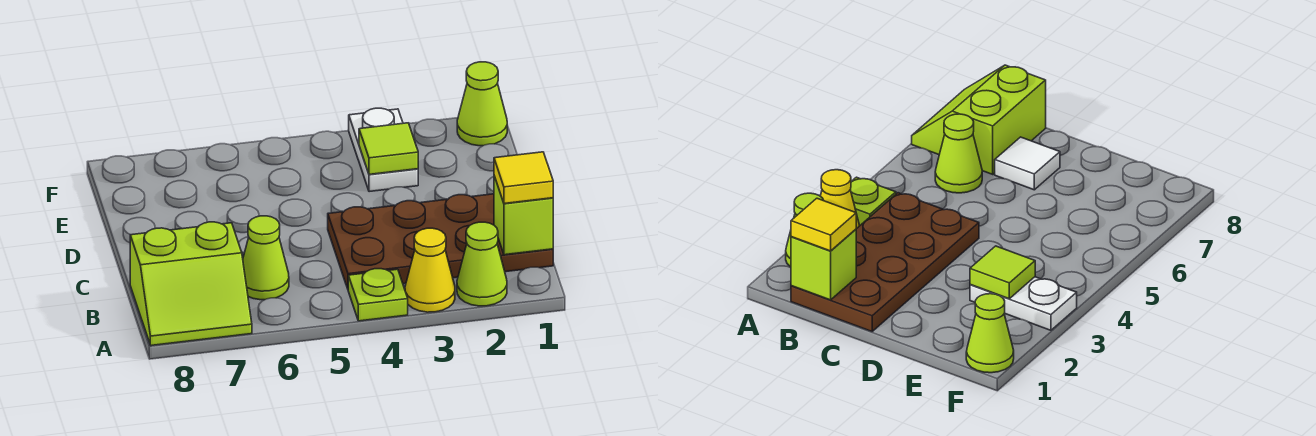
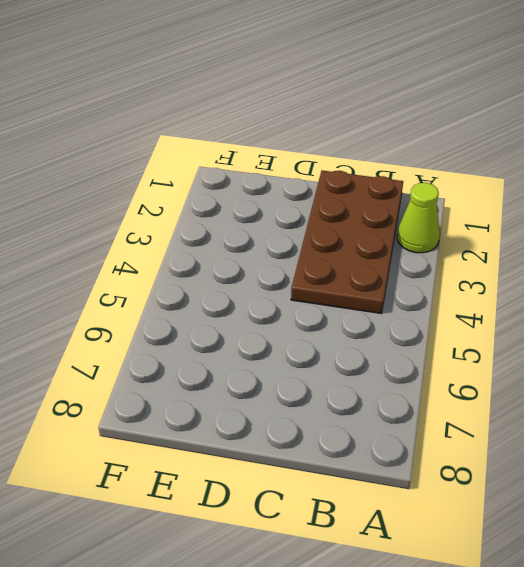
none -> yellow 1x1 cone [405,228,455,312]
none -> lime 1x1 plate [348,269,408,321]
none -> lime 2x2 slope [130,222,252,345]

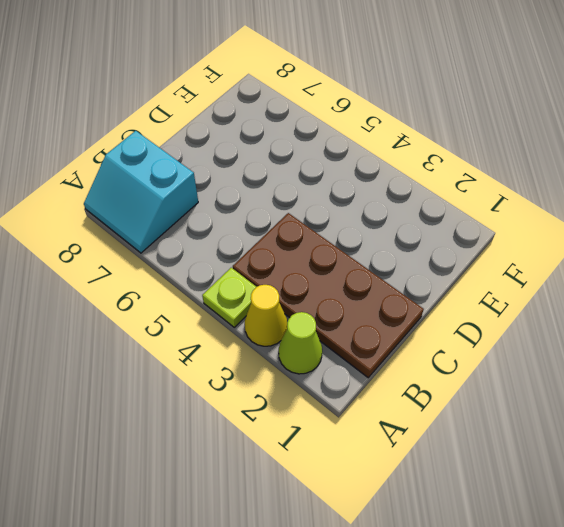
cyan 2x2 slope [84,131,198,253] -> lime 2x2 slope [130,222,252,345]
none -> lime 1x1 cone [243,216,289,300]
none -> white 1x1 tile [995,137,1060,190]
none -> white 1x2 plate [349,108,418,192]

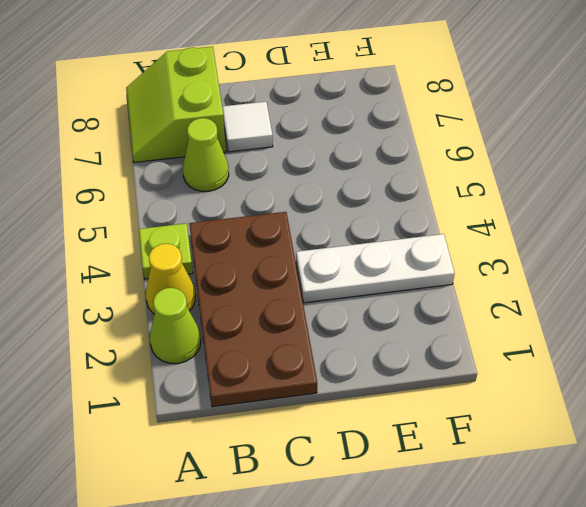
white 1x3 plate [296,234,455,303] -> white 1x2 plate [349,108,418,192]
none -> lime 1x1 cone [457,62,507,146]
none -> lime 1x1 brick [494,176,553,255]
none -> lime 1x1 tile [359,123,418,174]

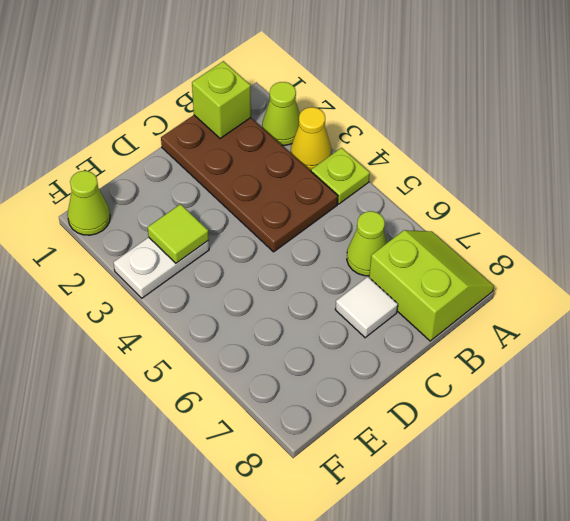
none -> yellow 1x1 tile [494,152,553,204]

